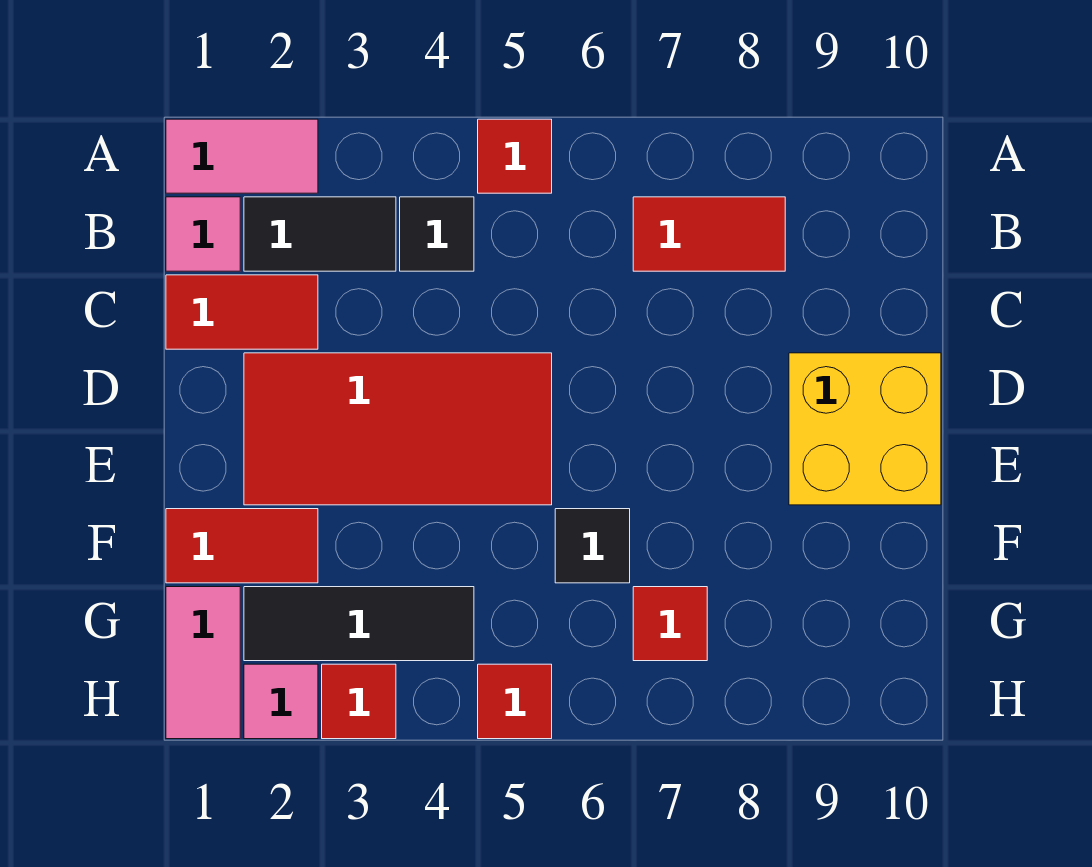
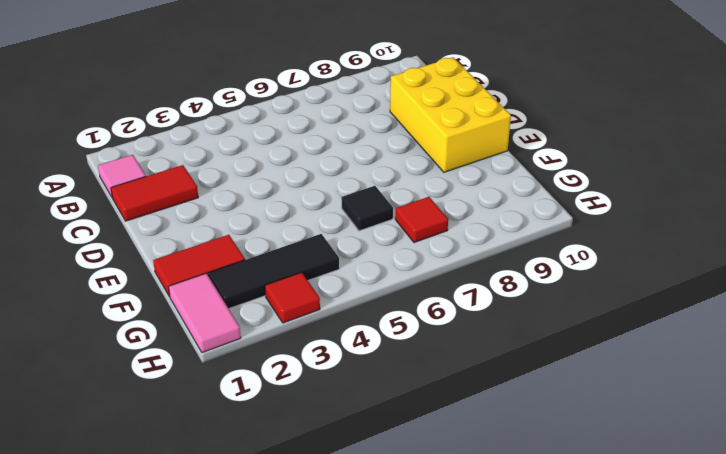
yellow 2x3 brick [390,57,511,172] -> yellow 2x2 brick [789,353,941,505]
none -> pink 1x2 tile [166,119,318,193]
none -> red 1x1 tile [478,119,552,193]
none -> black 1x2 tile [244,197,396,271]

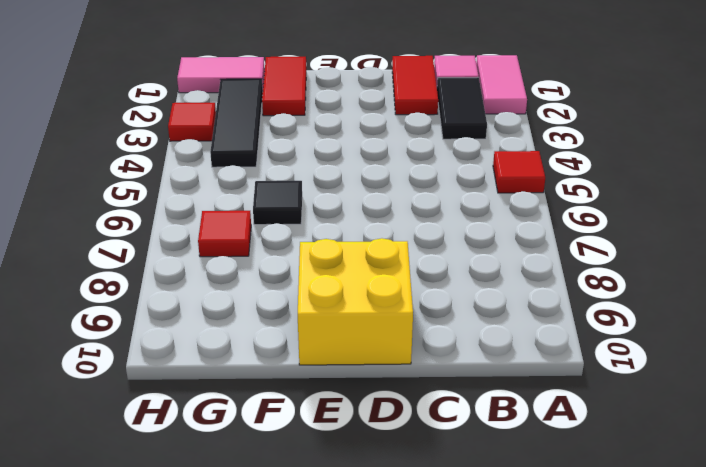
none -> black 1x1 tile [400,197,474,271]
none -> red 1x2 tile [633,197,785,271]
none -> red 2x4 tile [244,353,552,505]

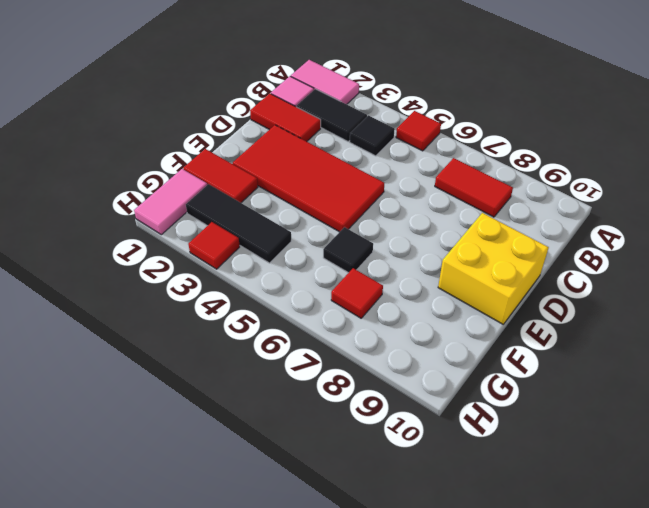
none -> pink 1x1 tile [244,664,318,739]
none -> red 1x1 tile [478,664,552,739]

